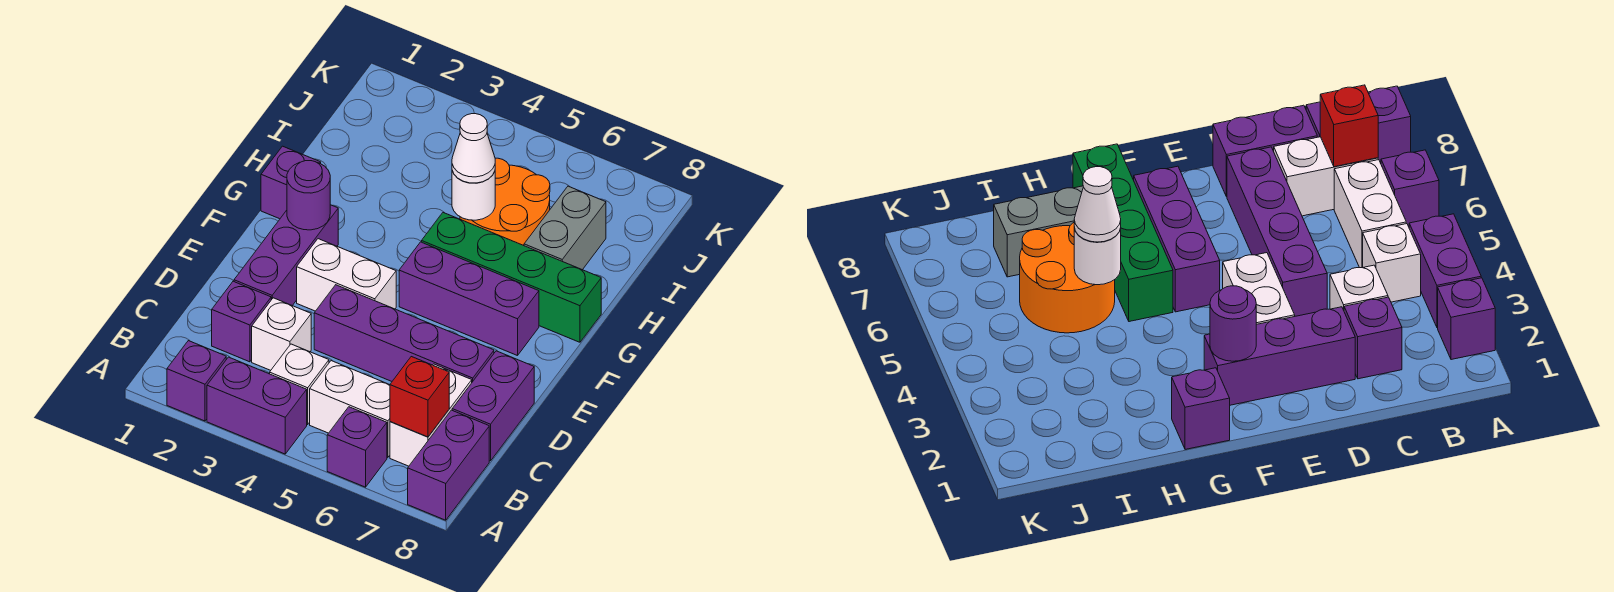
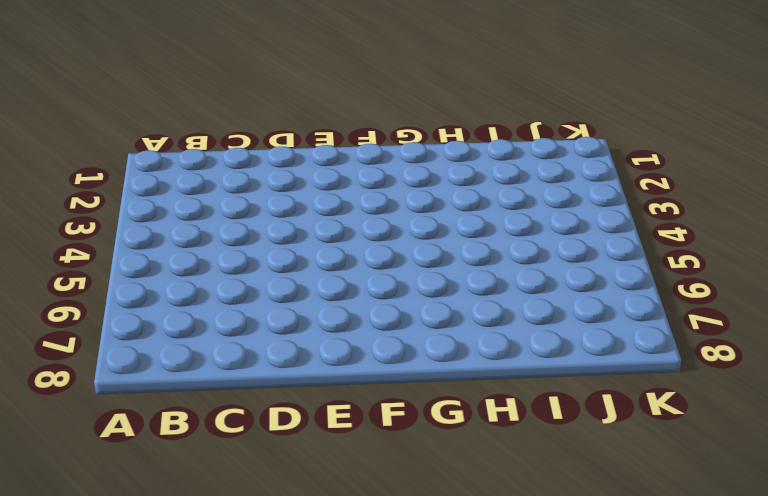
none -> purple 1x1 brick [167,341,226,421]
none -> purple 1x2 brick [207,357,307,454]
none -> purple 1x1 brick [327,407,387,487]

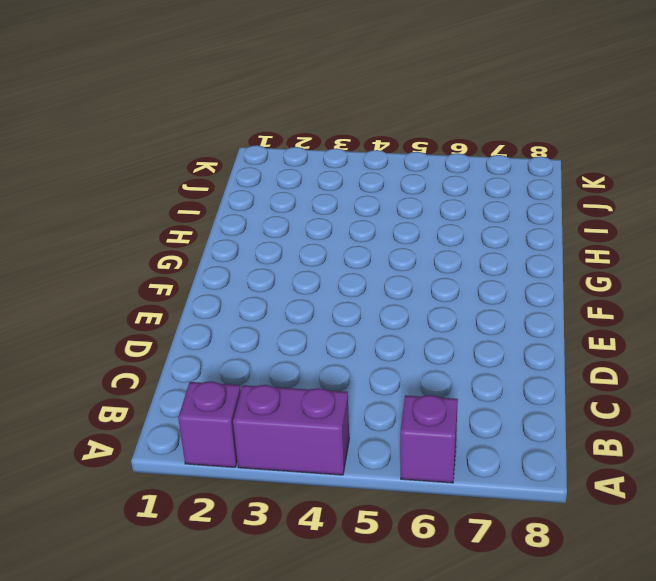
none -> purple 1x2 brick [408,410,489,520]
none -> white 1x1 brick [270,344,329,424]
none -> white 1x2 brick [310,361,390,458]

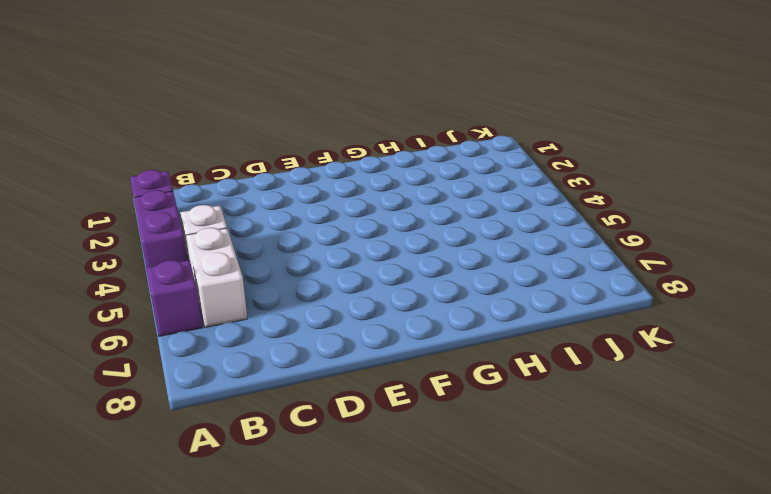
none -> purple 1x2 brick [408,410,489,520]
none -> white 1x2 brick [390,364,472,466]
none -> purple 1x1 brick [212,281,271,362]

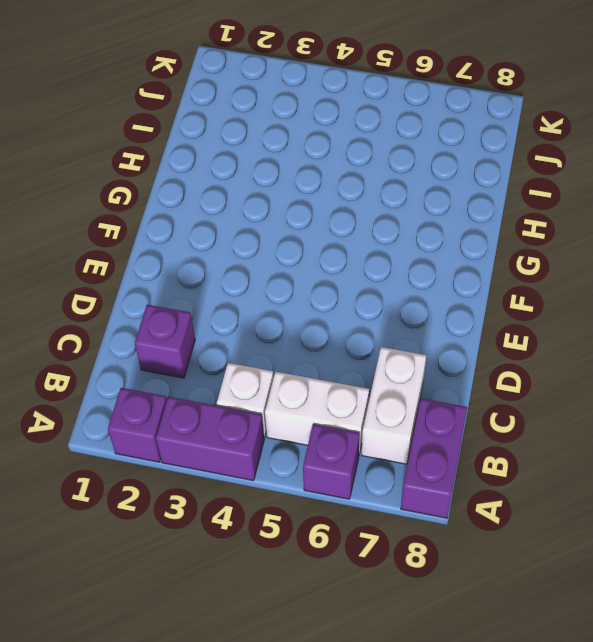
none -> white 1x1 brick [252,298,311,370]
none -> purple 1x2 brick [452,351,534,461]
none -> purple 1x3 brick [234,205,338,306]

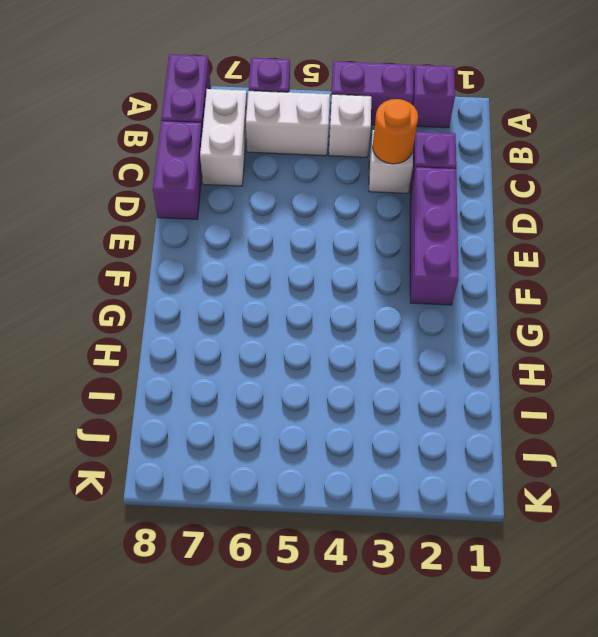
orange 1x1 round brick [372,99,418,164] -> none
none -> purple 1x4 brick [314,285,494,382]
none -> white 1x2 brick [297,239,396,311]
none -> purple 1x3 brick [399,242,539,356]

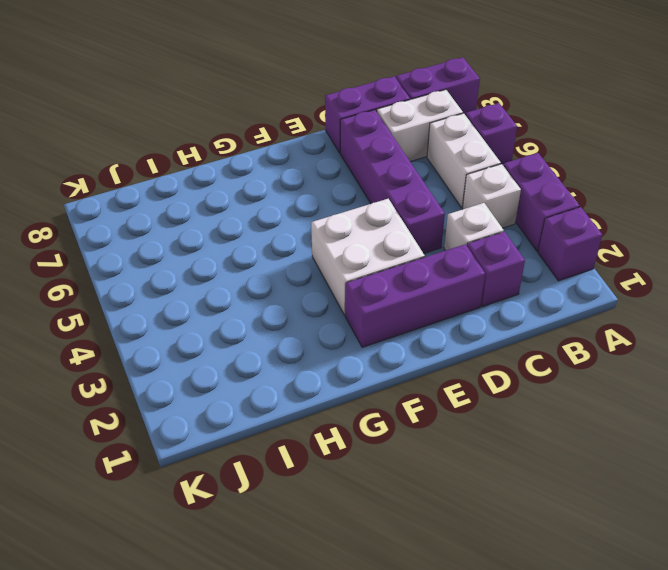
white 2x2 brick [311,199,425,315] -> white 1x2 brick [297,239,396,311]
none -> purple 1x3 brick [399,242,539,356]
none -> purple 1x1 brick [261,146,321,219]
none -> green 1x4 brick [422,213,601,342]

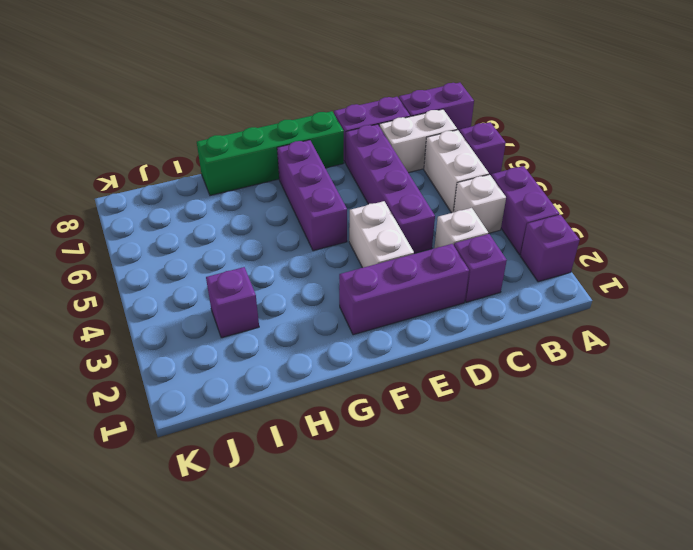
green 1x4 brick [197,111,344,196] -> green 1x4 brick turned to [422,213,601,342]
purple 1x1 brick [206,267,259,338] -> purple 1x1 brick moved to [261,146,321,219]
none -> orange 2x2 round brick [460,158,550,246]
none -> grey 1x2 brick [524,186,606,270]
none -> red 1x1 brick [390,357,449,437]

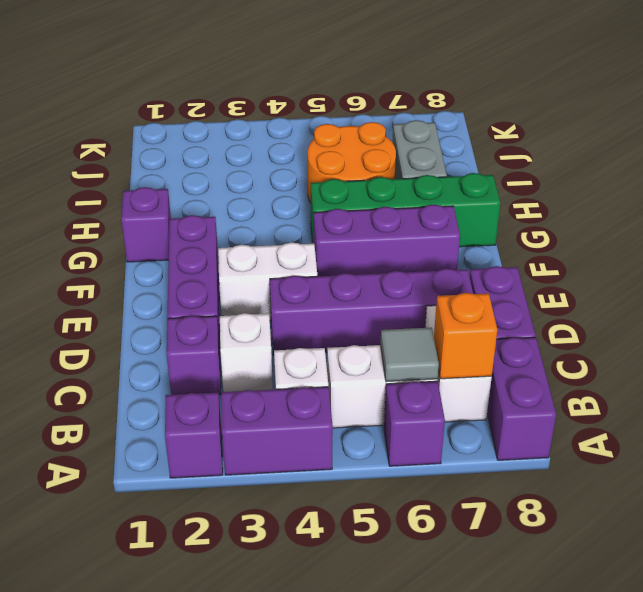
grey 1x1 tile [380,327,439,382] -> none
orange 1x1 brick [434,293,497,379] -> red 1x1 brick [390,357,449,437]
none -> purple 1x1 round brick [287,161,330,230]
none -> white 1x1 round brick [452,171,495,220]
none -> white 1x1 cone [452,114,495,183]

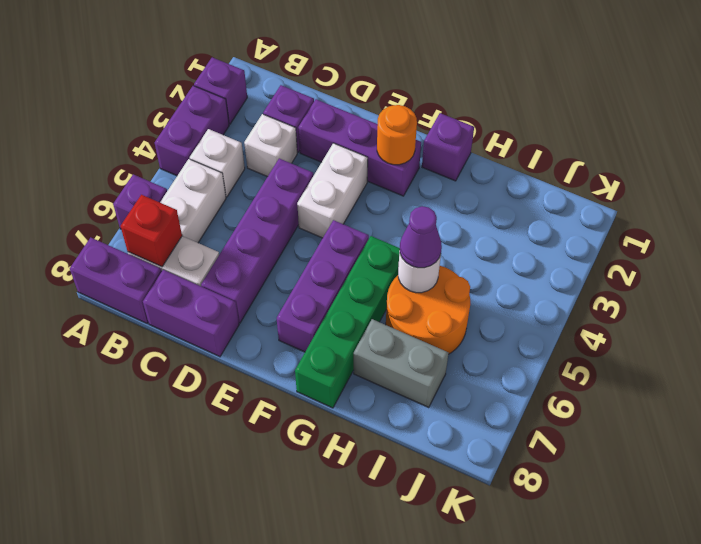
orange 1x1 round brick [377,105,417,165] -> purple 1x1 round brick [287,161,330,230]
purple 1x1 cone [400,206,442,268] -> white 1x1 cone [452,114,495,183]

